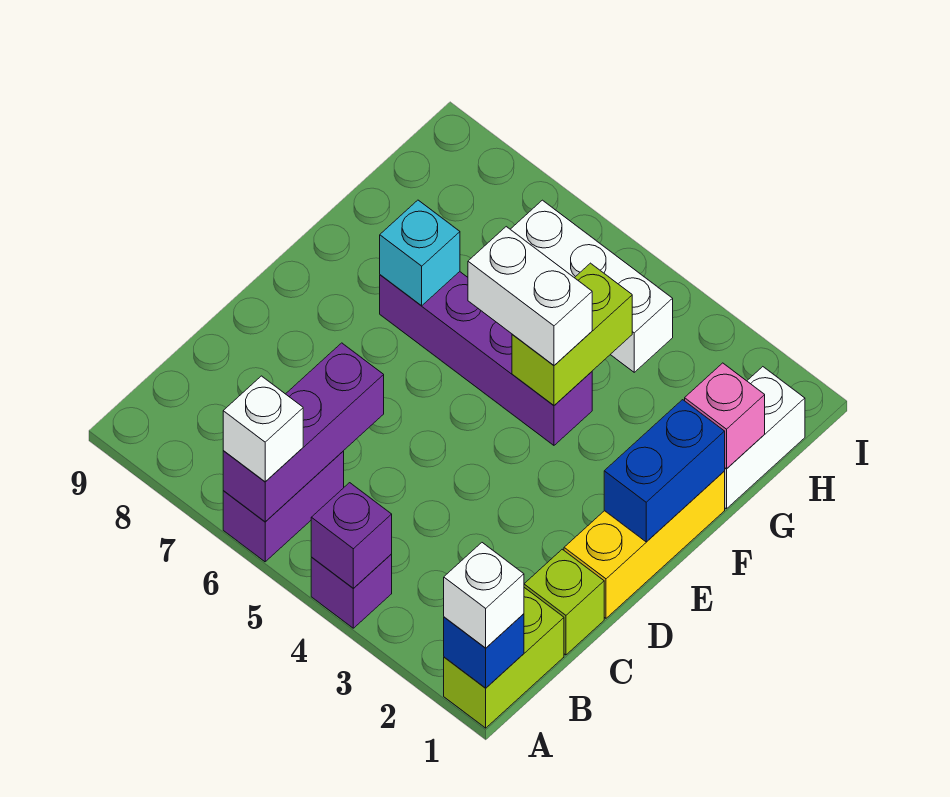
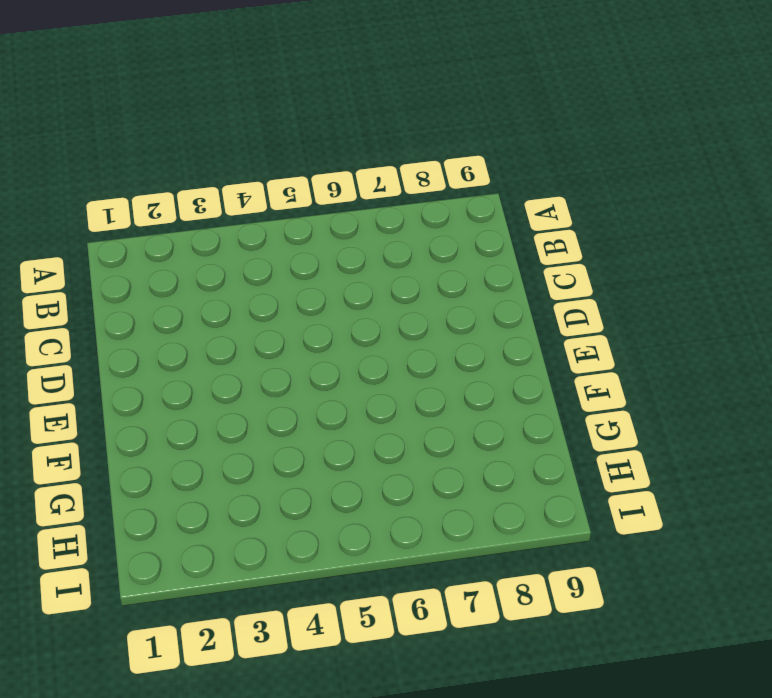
none -> lime 1x2 brick [444,588,564,728]
none -> purple 1x1 brick [311,554,392,628]
none -> purple 1x2 brick [223,451,344,562]

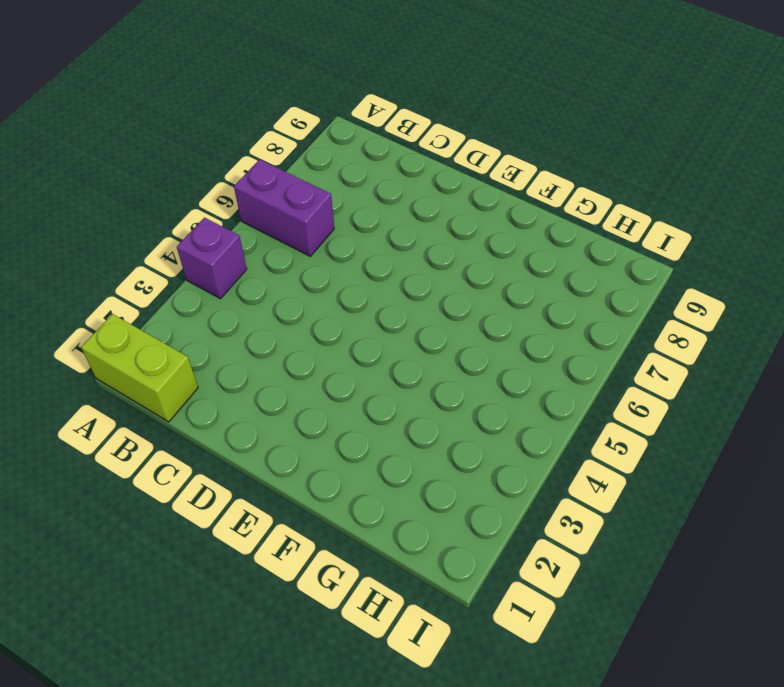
none -> lime 1x1 brick [524,549,604,655]
none -> yellow 1x3 brick [564,471,725,618]
none -> purple 1x4 brick [380,272,592,445]

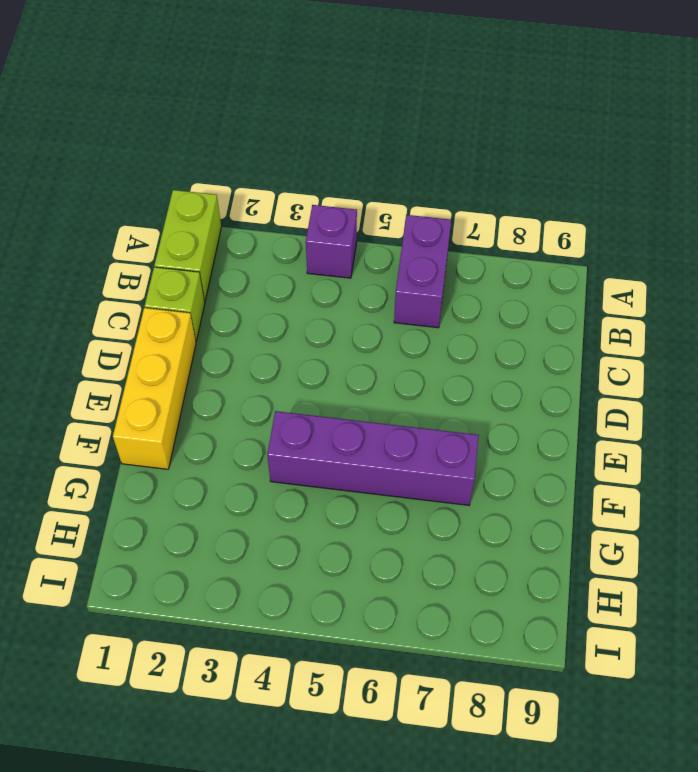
none -> white 1x2 brick [725,367,805,509]
none -> white 1x3 brick [510,200,673,372]
none -> blue 1x1 brick [444,614,524,688]

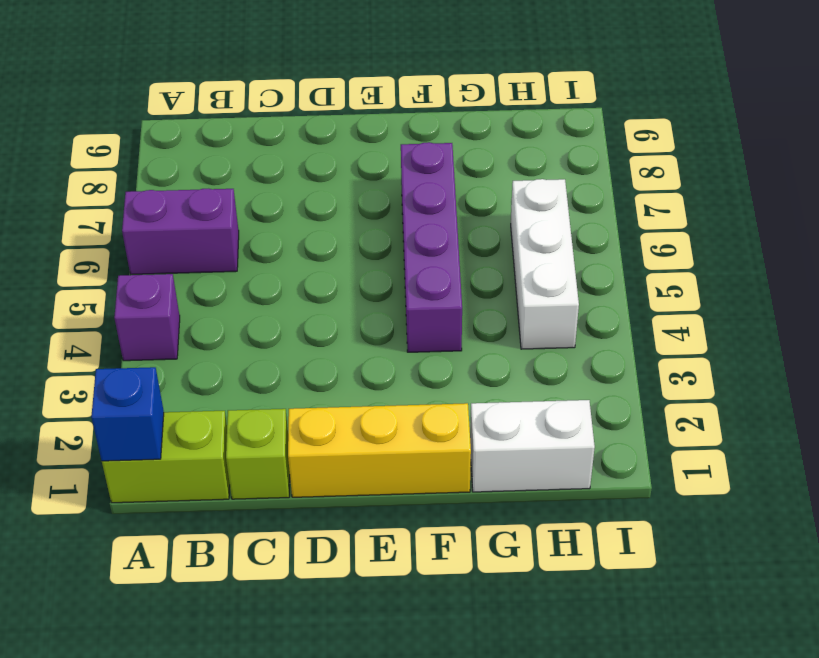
none -> purple 1x1 brick [311,483,392,588]
none -> purple 1x3 brick [223,343,384,522]
none -> blue 1x2 brick [604,400,725,542]

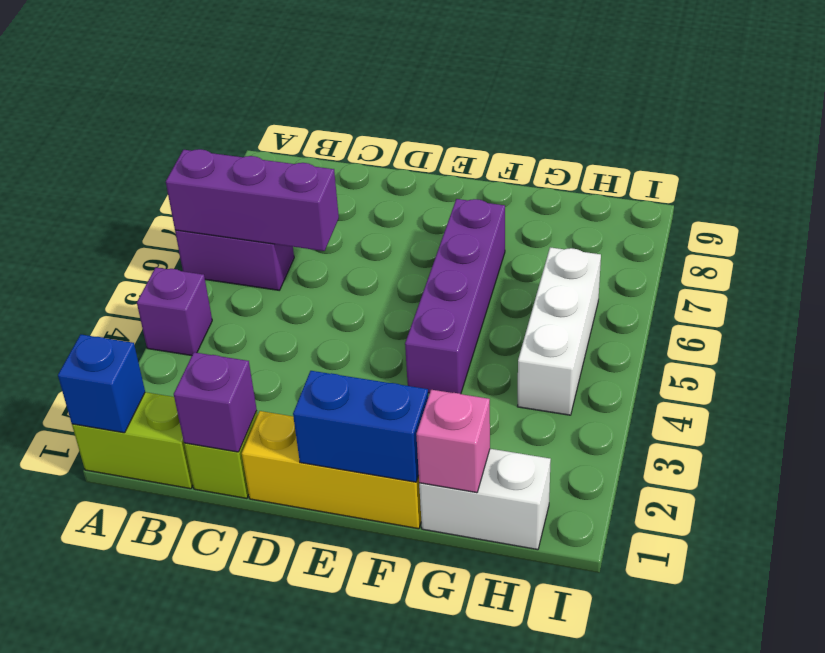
purple 1x1 brick [174,352,257,452] -> purple 1x1 brick moved to [311,483,392,588]
none -> lime 1x2 brick [512,263,632,405]
none -> cyan 1x1 brick [380,200,460,306]
none -> white 1x1 brick [444,543,524,648]

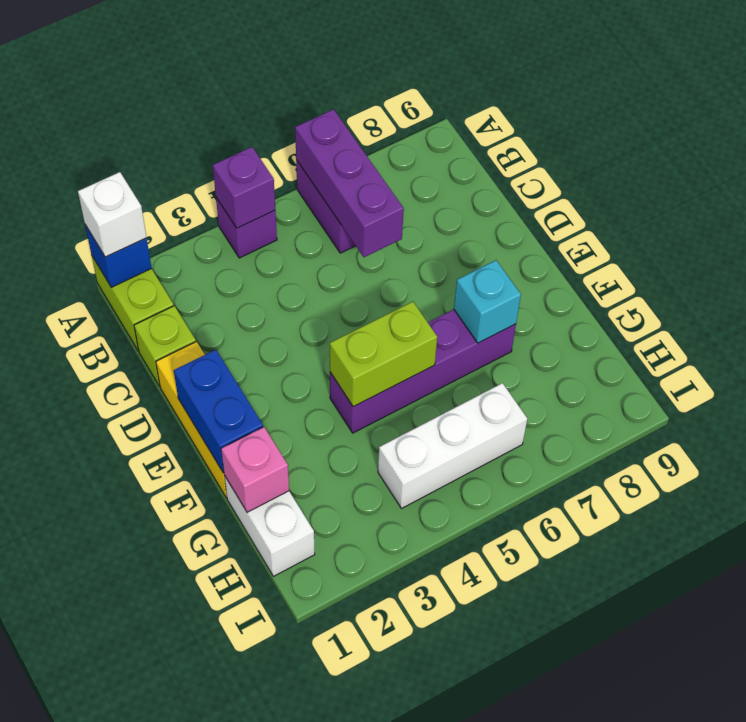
lime 1x2 brick [330,302,437,407] -> lime 1x2 brick turned to [512,263,632,405]
none -> white 1x1 brick [223,376,303,482]
none -> white 1x2 brick [468,227,592,365]

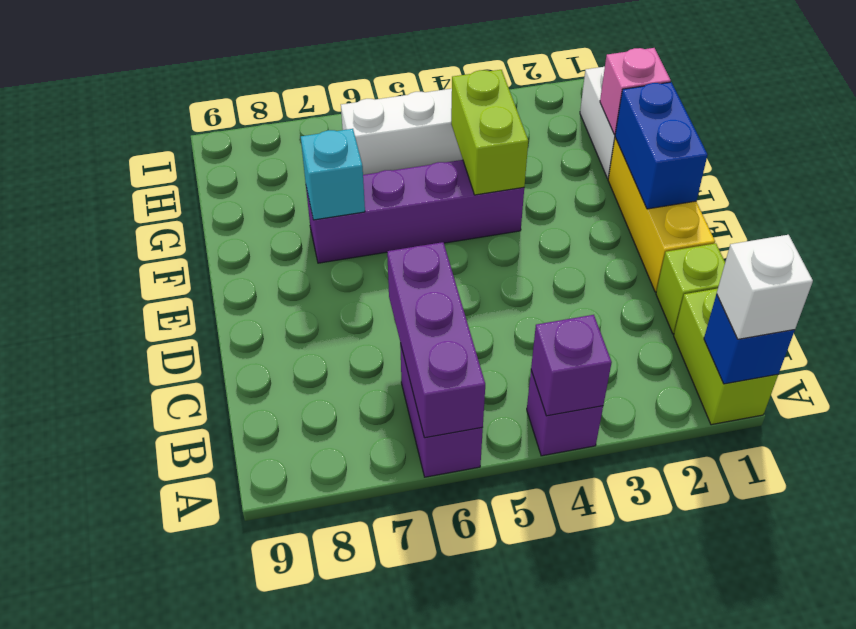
none -> white 1x1 brick [223,376,303,482]
none -> white 1x2 brick [468,227,592,365]

